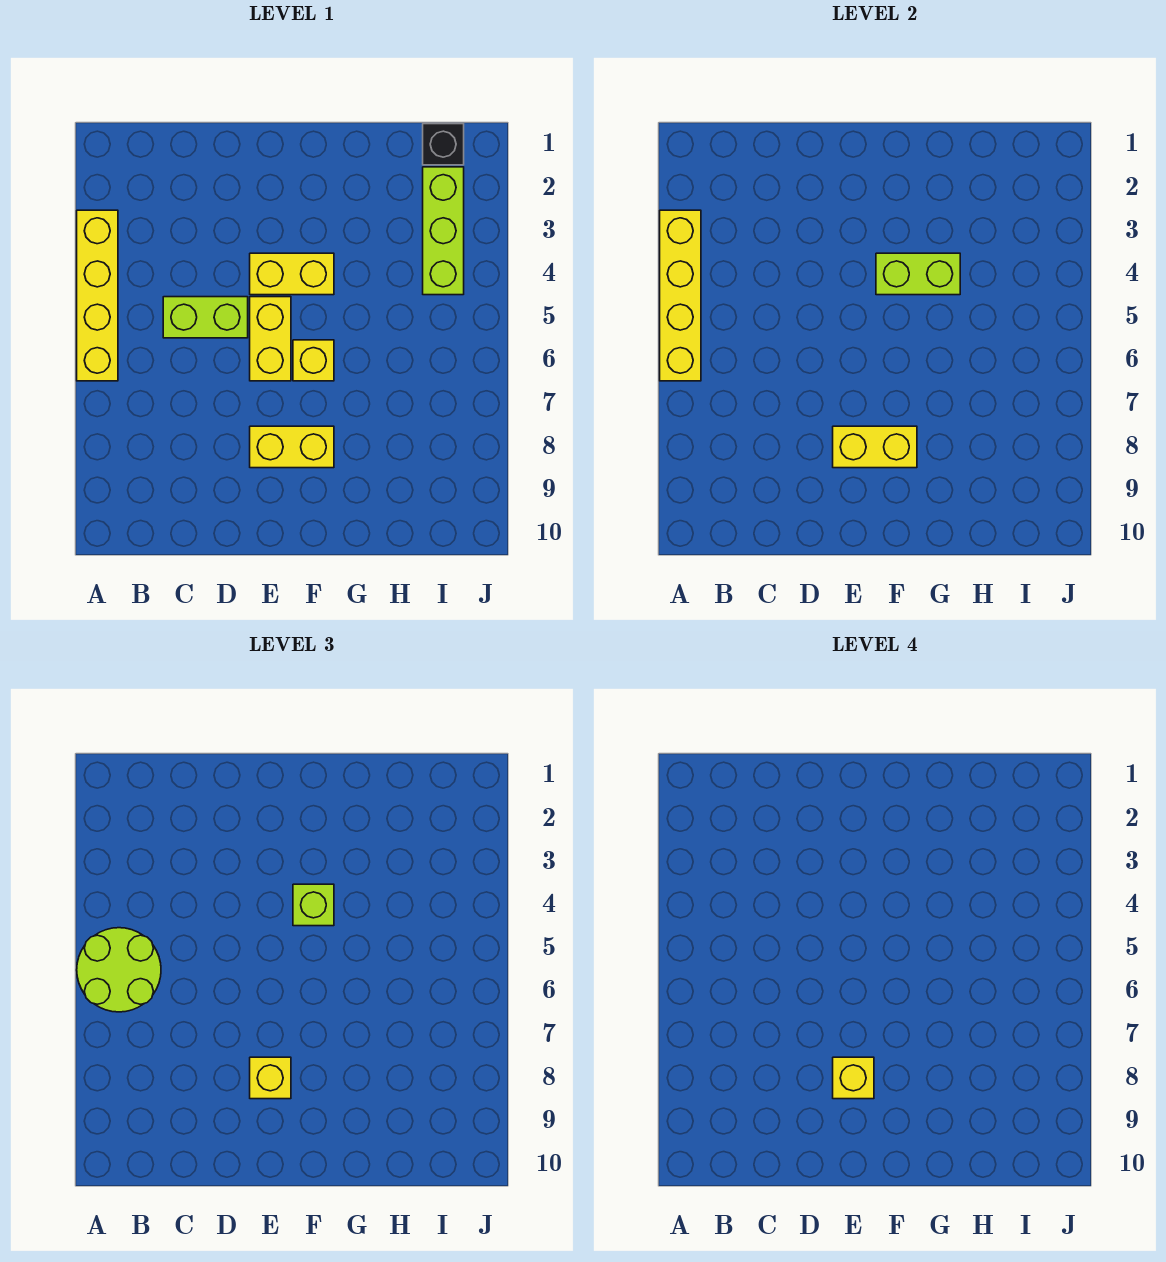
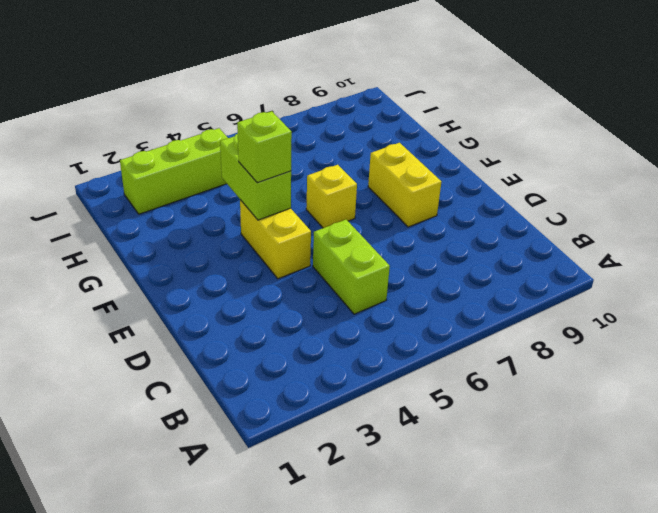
none -> yellow 1x4 brick [77,210,118,381]
none -> yellow 1x2 brick [250,297,291,381]
none -> black 1x1 brick [423,124,464,165]

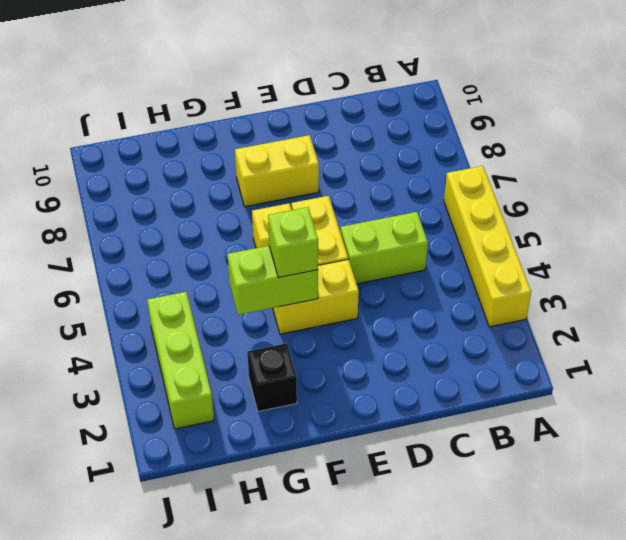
black 1x1 brick [248,343,297,412] -> black 1x1 brick moved to [423,124,464,165]
none -> yellow 1x4 brick [660,210,701,381]
none -> yellow 1x2 brick [833,426,917,468]
none -> lime 2x2 round brick [77,928,161,1012]

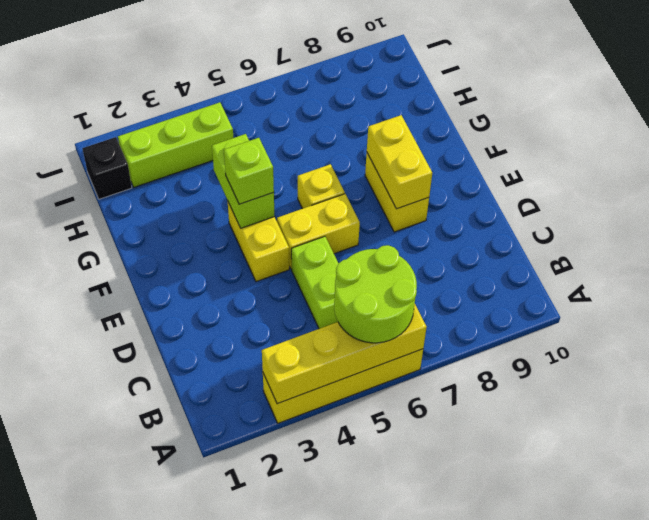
none -> yellow 1x1 brick [250,1057,291,1099]
none -> yellow 1x1 brick [833,1057,874,1099]

